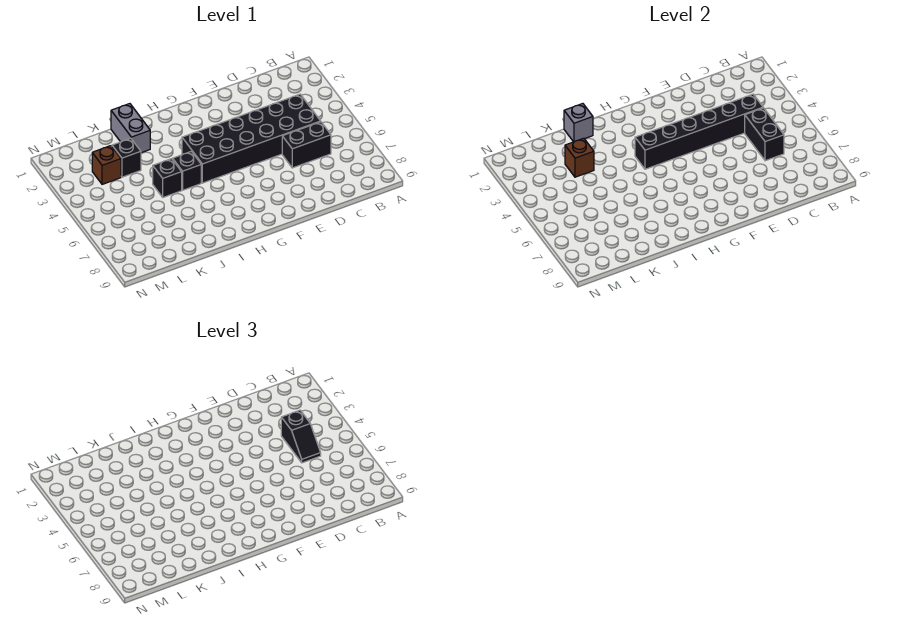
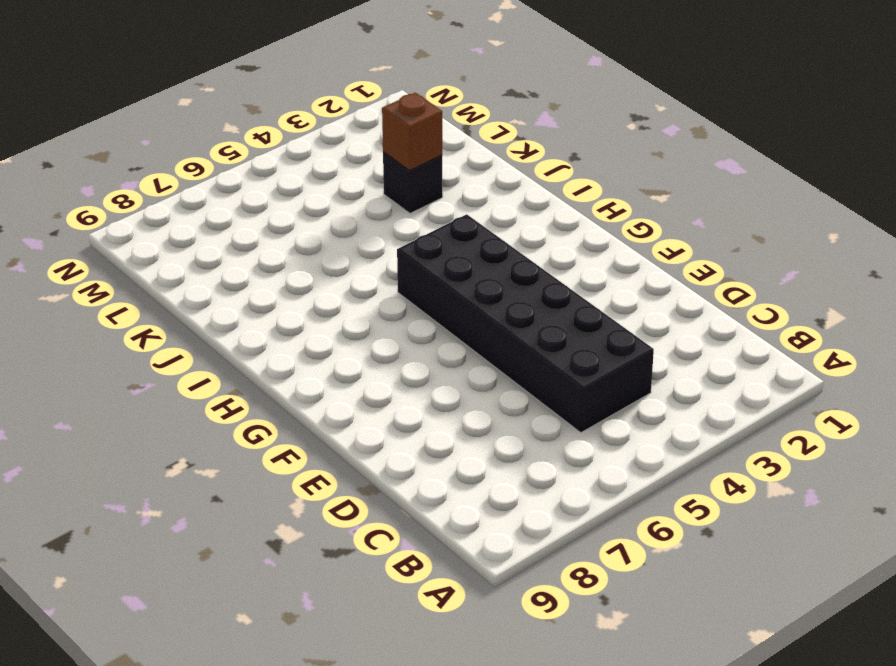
none -> black 1x2 brick [282,122,331,168]
none -> black 1x1 brick [173,151,201,190]
none -> grey 1x2 brick [111,104,150,153]

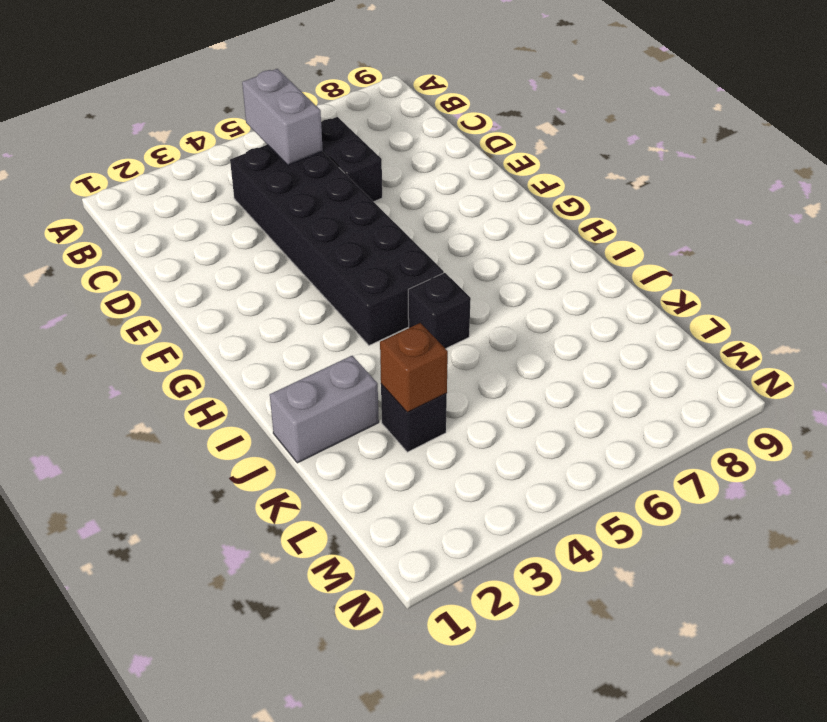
grey 1x2 brick [242,69,323,165] -> black 1x2 brick [745,108,784,161]
none -> black 1x1 brick [153,159,182,197]
none -> brown 1x1 brick [92,146,121,184]
none -> black 1x6 brick [635,94,763,169]

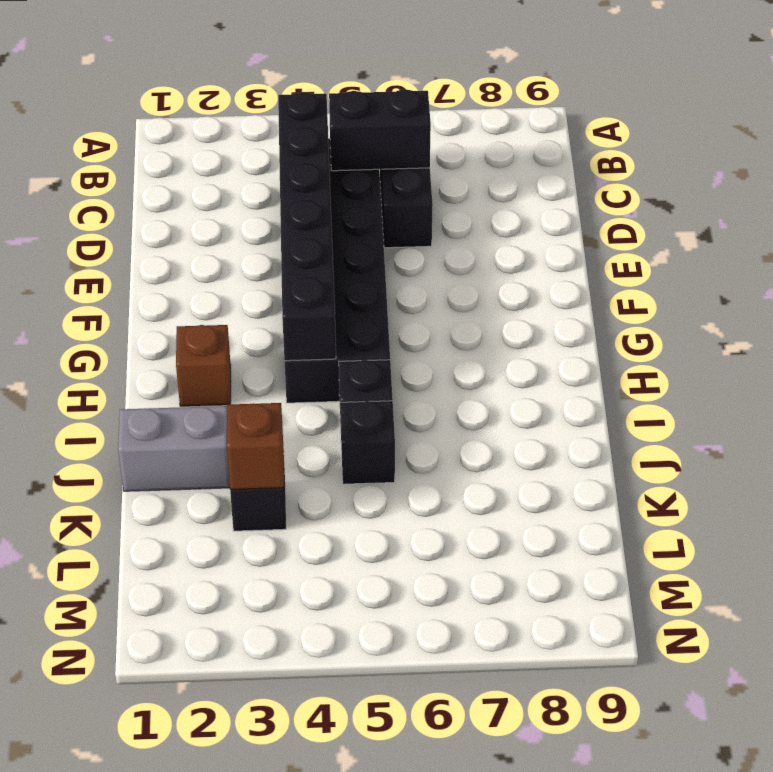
brown 1x1 brick [176,325,231,406] -> brown 1x1 brick moved to [92,146,121,184]
none -> grey 1x1 brick [564,104,593,142]
none -> black 1x2 slope [281,410,321,463]

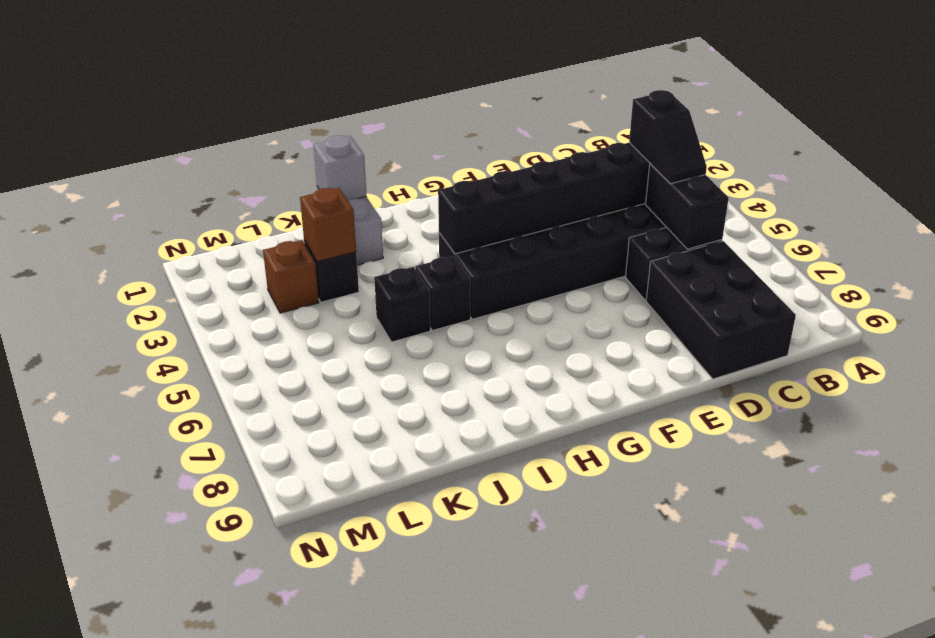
black 2x3 brick [646,241,796,379] -> none

